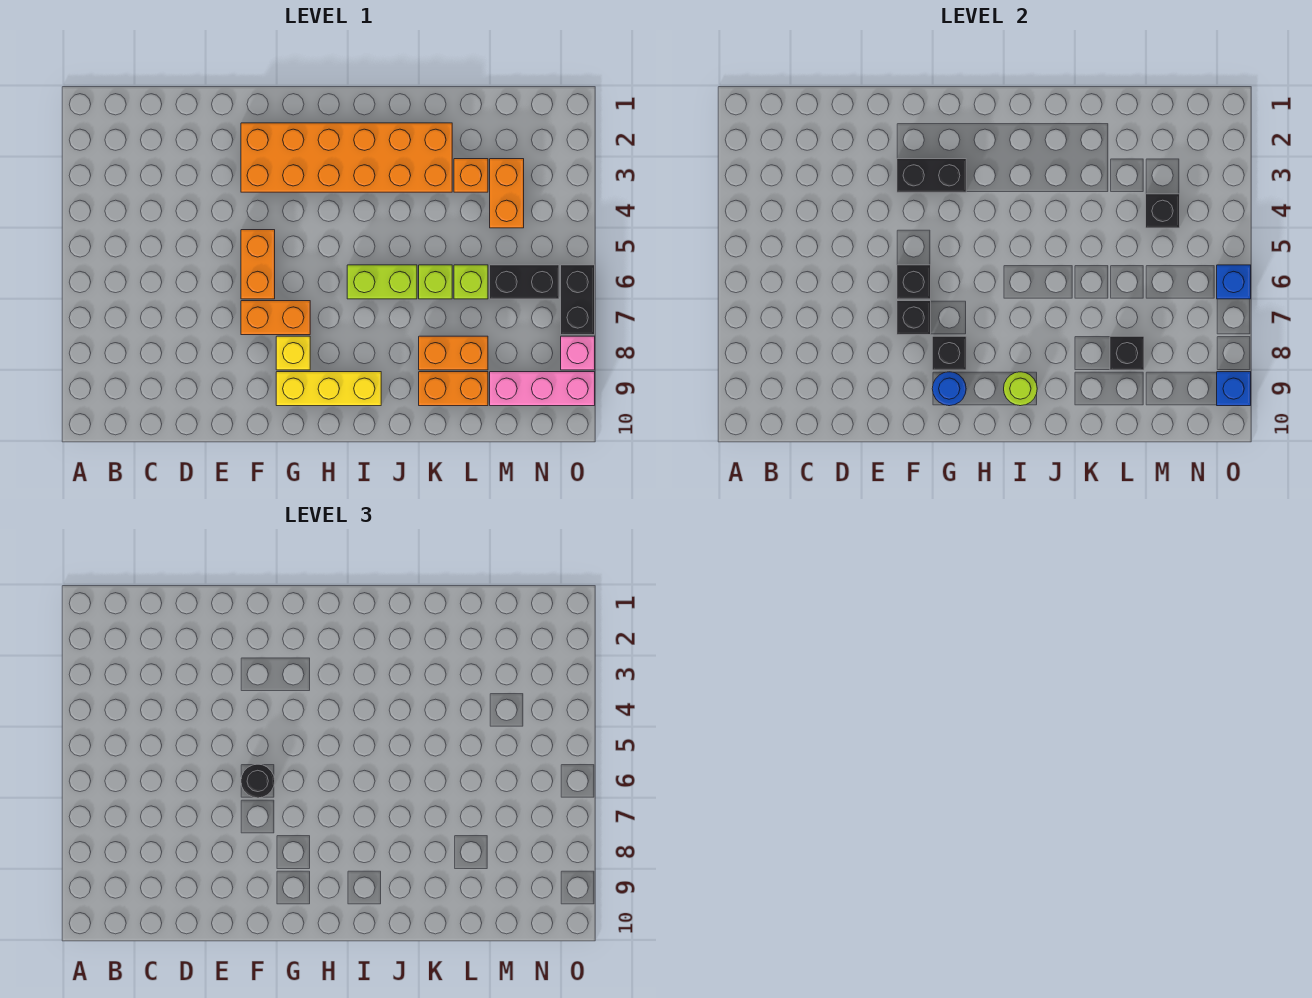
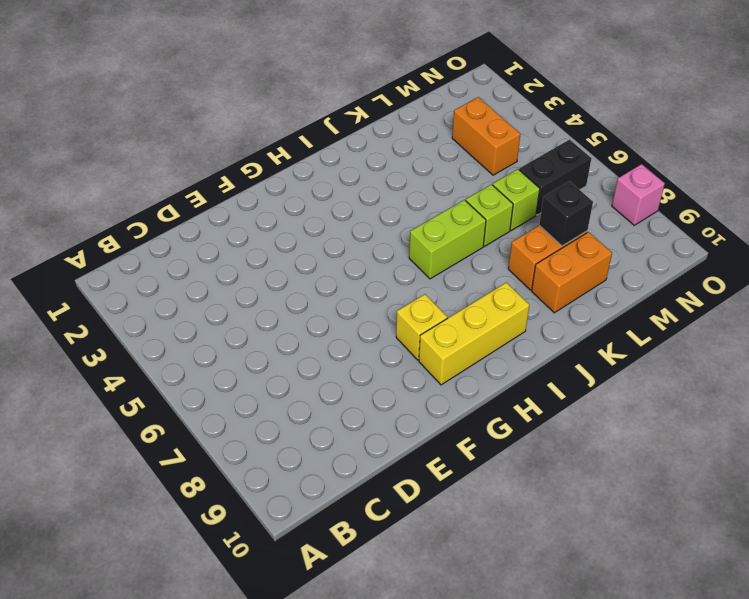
none -> orange 2x6 brick [241,123,452,192]
none -> orange 1x2 brick [241,230,275,299]
none -> orange 1x2 brick [241,301,310,335]

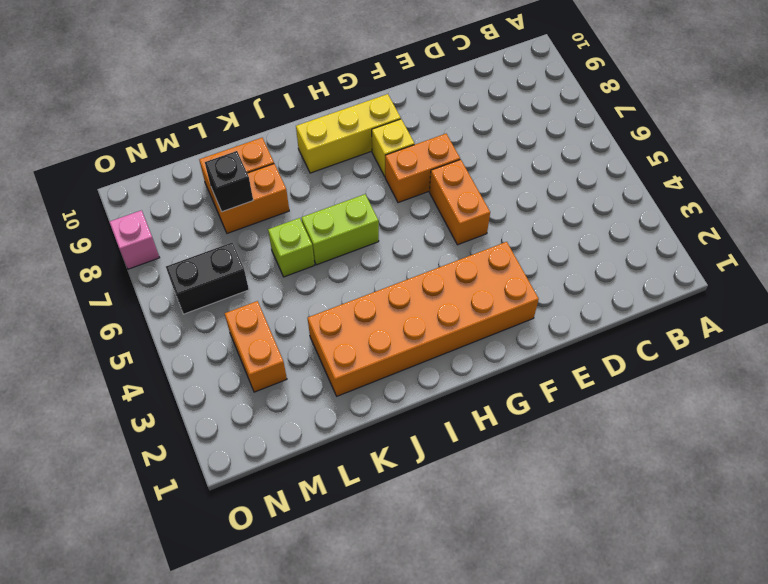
none -> orange 1x1 brick [454,159,488,192]
none -> lime 1x1 brick [454,265,488,299]
none -> pink 1x3 brick [490,372,595,406]

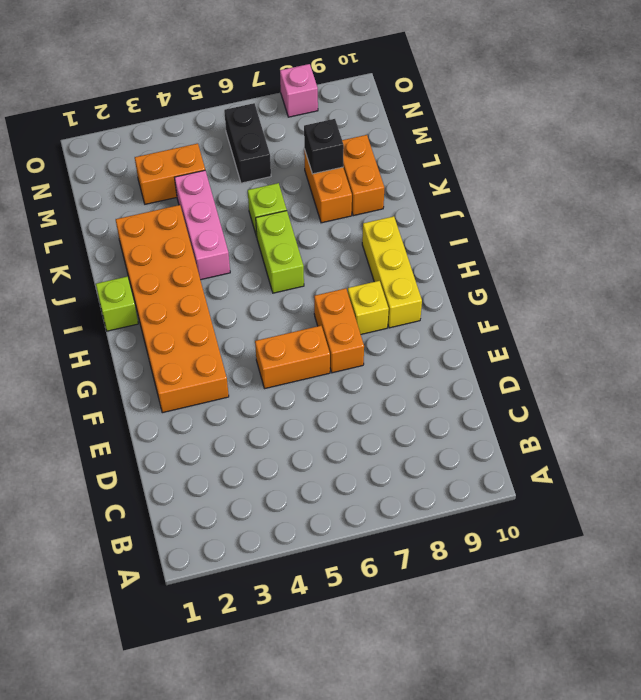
lime 1x1 brick [96,276,138,331] -> lime 1x1 brick moved to [454,265,488,299]
pink 1x3 brick [174,170,230,280] -> pink 1x3 brick moved to [490,372,595,406]
none -> orange 1x1 brick [454,159,488,192]
none -> black 1x2 brick [561,265,595,335]
none -> black 1x2 brick [897,159,966,192]

